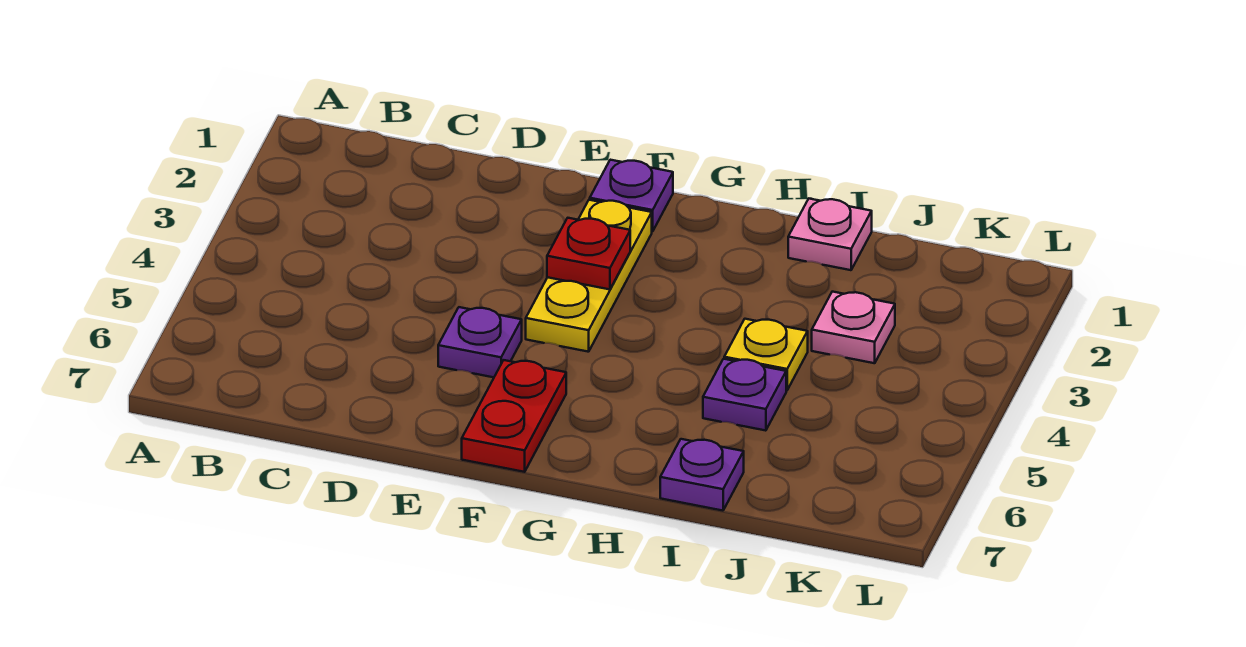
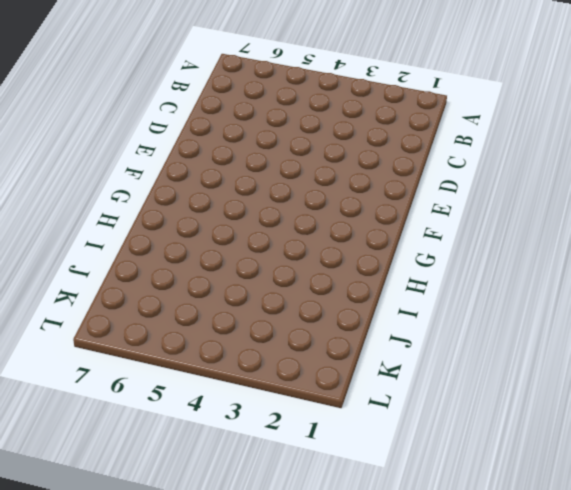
none -> purple 1x1 plate [438,307,522,377]
none -> purple 1x1 plate [590,160,673,231]

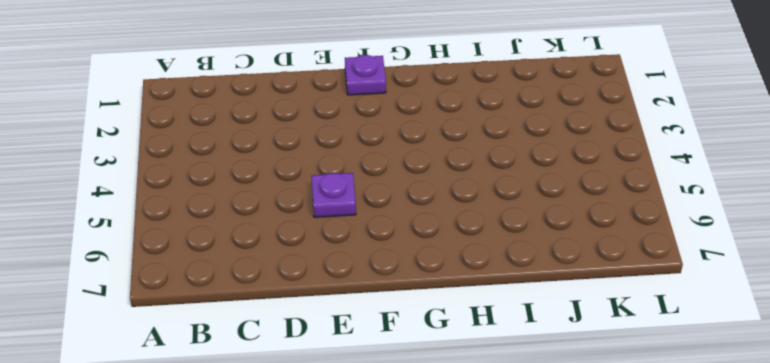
none -> yellow 1x3 plate [526,200,652,352]
none -> red 1x2 plate [462,360,566,472]

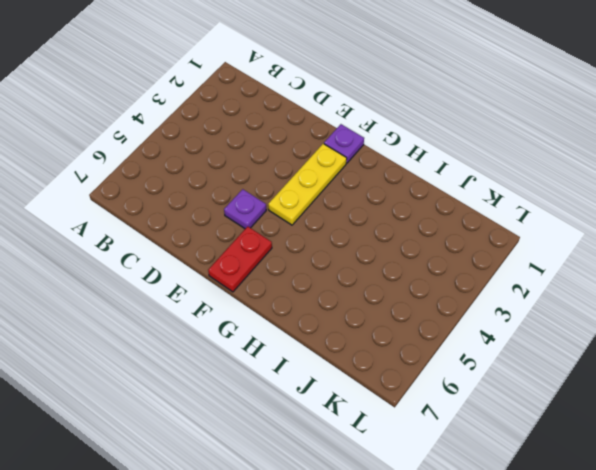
none -> pink 1x1 plate [788,199,872,270]
none -> yellow 1x1 plate [724,319,808,390]

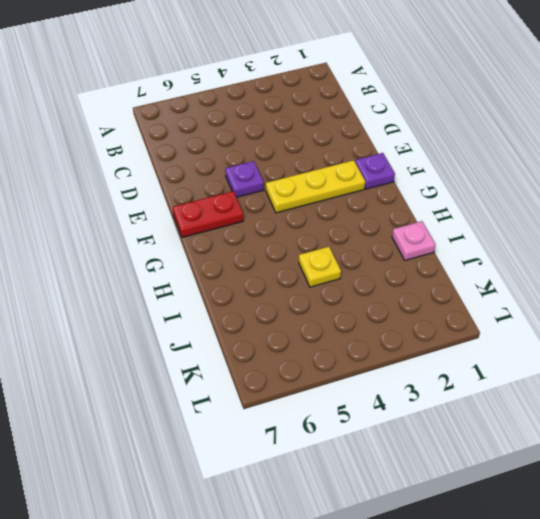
none -> purple 1x1 plate [703,359,786,431]
none -> purple 1x1 plate [660,439,744,511]

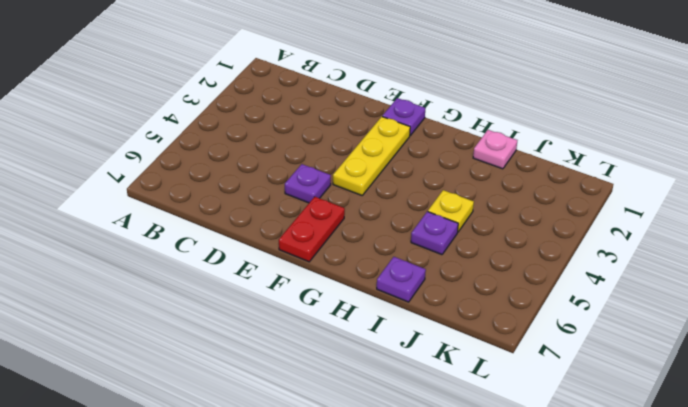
none -> pink 1x1 plate [812,292,895,363]
none -> red 1x1 plate [547,218,630,289]

